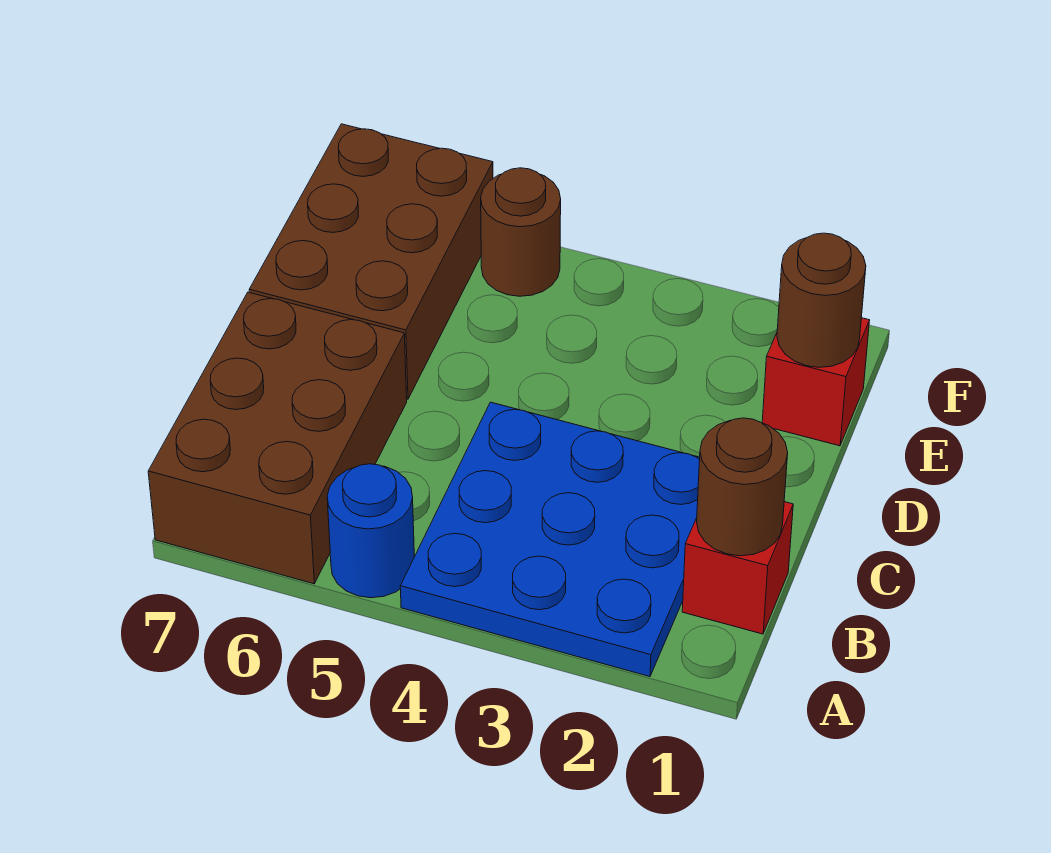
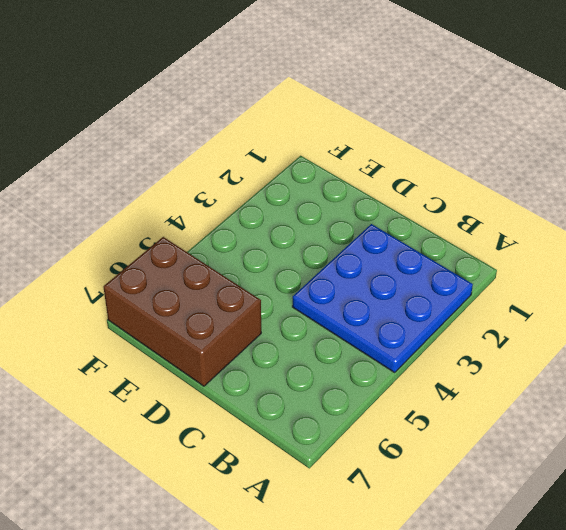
none -> blue 1x1 round brick [327,464,414,598]
none -> brown 2x3 brick [148,292,407,584]

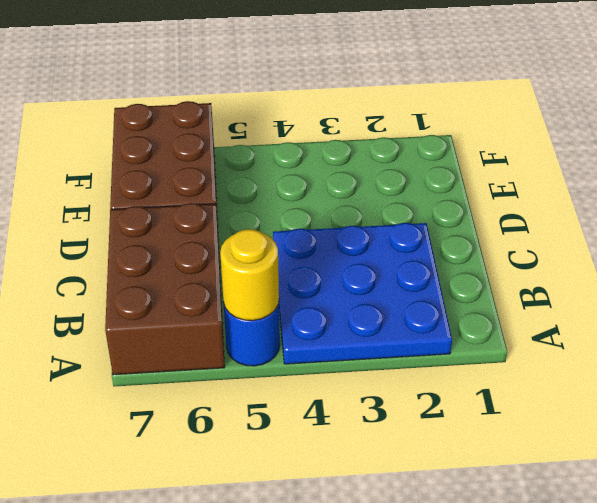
yellow 1x1 round brick [220,229,279,321] -> none
none -> red 1x1 brick [682,502,793,634]
none -> red 1x1 brick [762,318,870,446]

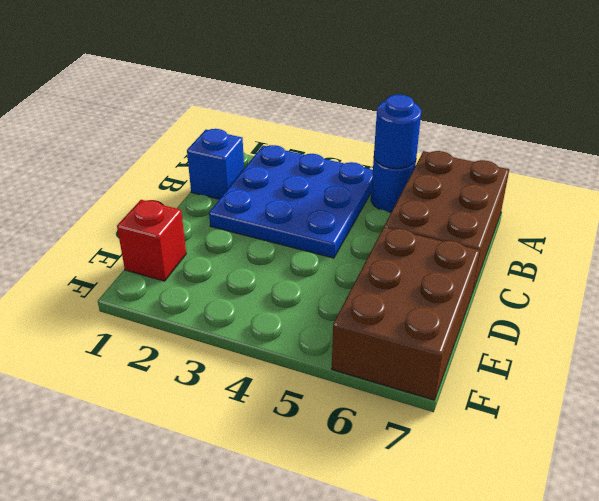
blue 1x1 round brick [374,95,421,169] -> none
blue 1x1 brick [187,129,244,199] -> red 1x1 brick [682,502,793,634]
none -> brown 1x1 round brick [481,168,561,296]
none -> brown 1x1 round brick [697,418,788,556]

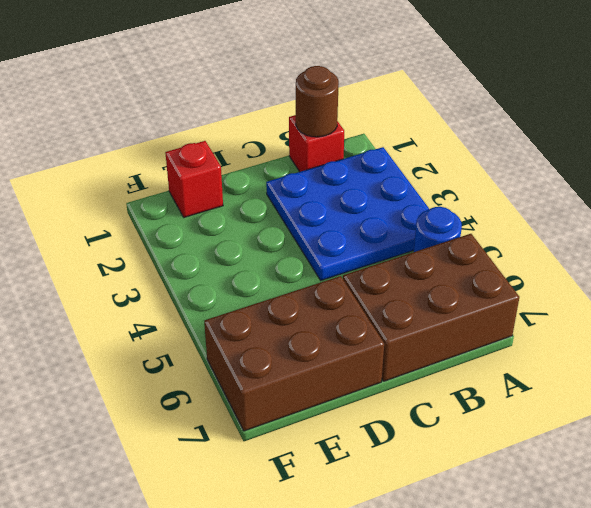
none -> brown 1x1 round brick [481,168,561,296]
none -> brown 1x1 round brick [777,233,866,367]

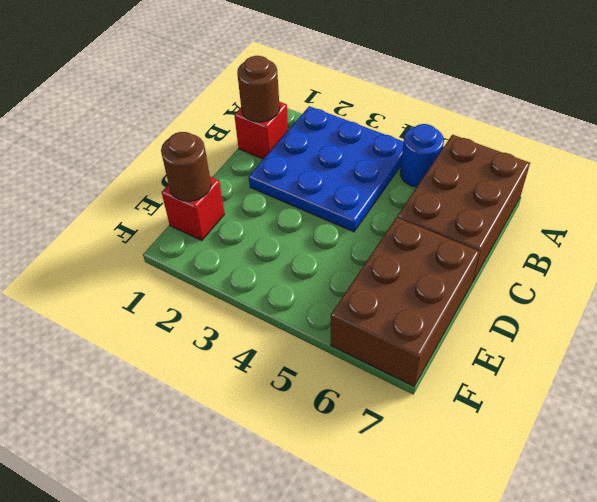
none -> brown 1x1 round brick [481,168,561,296]

